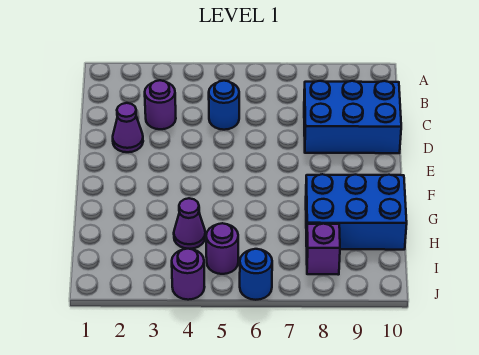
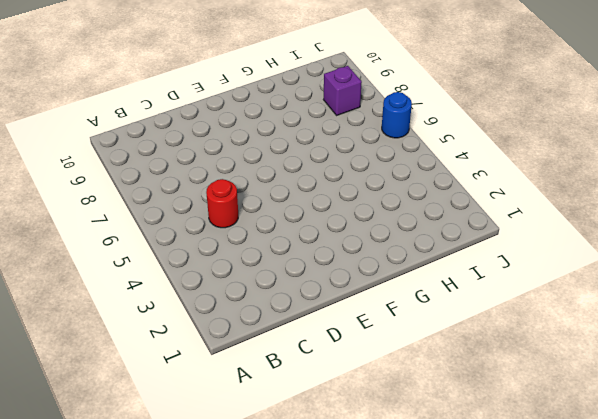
red 1x1 round brick [206,179,238,228] -> blue 1x1 round brick [209,81,239,130]
none -> purple 1x1 round brick [145,80,176,129]
none -> blue 2x3 brick [304,81,401,153]

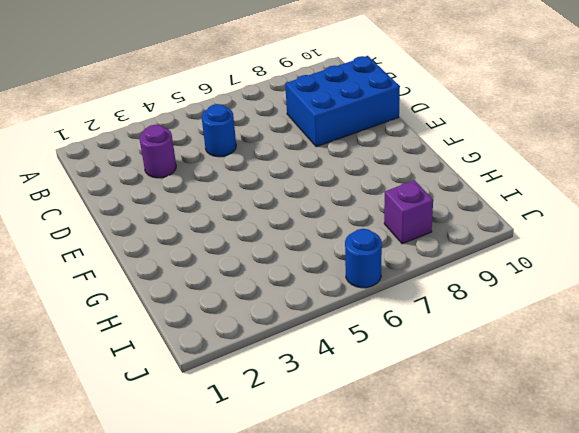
none -> purple 1x1 cone [113,103,143,152]
none -> blue 2x3 brick [306,174,407,250]

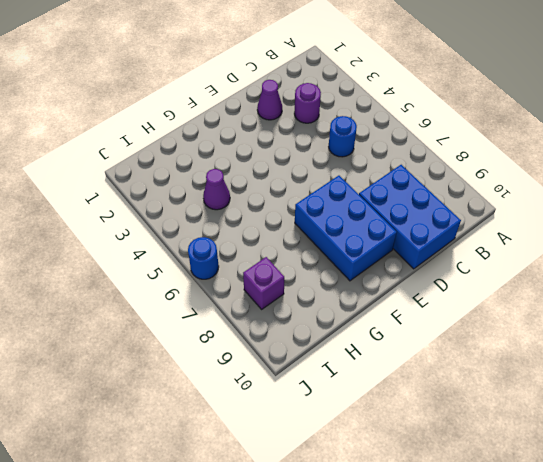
blue 2x3 brick [295,176,397,281] -> blue 2x3 brick moved to [306,174,407,250]
none -> purple 1x1 round brick [206,223,238,274]
none -> purple 1x1 round brick [172,249,204,300]

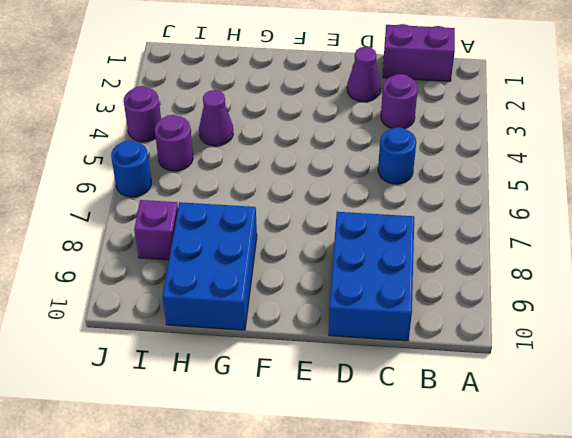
purple 1x2 brick [383,24,455,81] -> none

